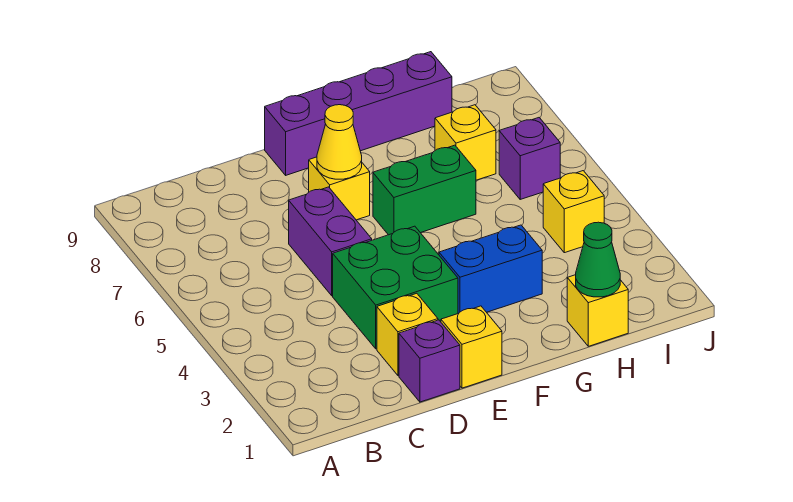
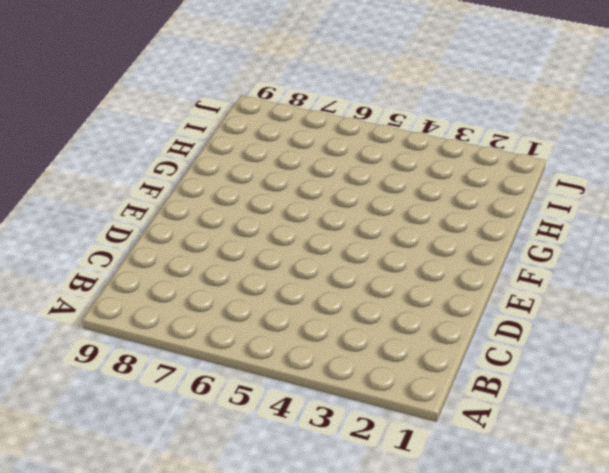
none -> purple 1x1 brick [399,320,460,402]
none -> yellow 1x1 brick [377,293,438,375]
none -> green 2x2 brick [333,226,458,349]

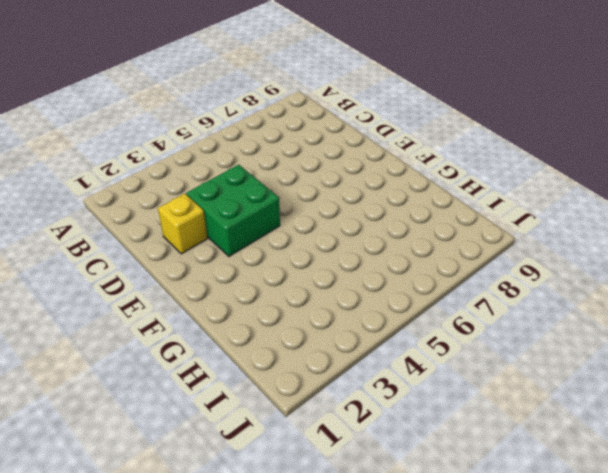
none -> purple 1x1 brick [399,320,460,402]
none -> purple 1x2 brick [289,187,372,296]
none -> yellow 1x1 brick [441,306,502,388]

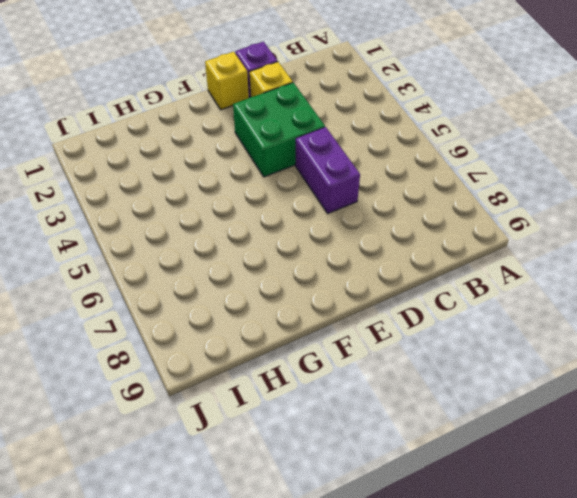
none -> yellow 1x1 brick [309,157,370,220]
none -> purple 1x4 brick [265,52,452,175]
none -> blue 1x2 brick [439,225,542,313]

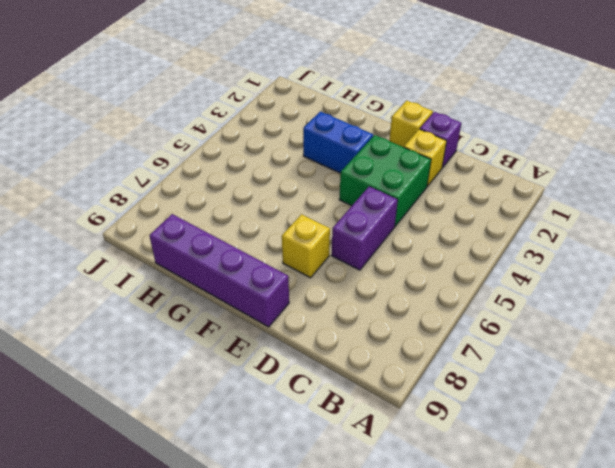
none -> green 1x2 brick [373,145,476,235]
none -> yellow 1x1 brick [567,275,628,346]
none -> yellow 1x1 brick [435,105,496,180]

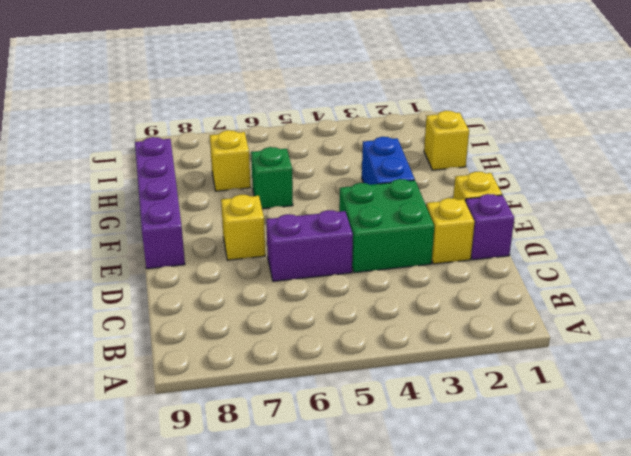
green 1x1 brick [251,147,293,209] -> green 1x2 brick [373,145,476,235]
none -> yellow 1x1 brick [543,171,604,253]
none -> purple 1x1 brick [499,118,560,199]
none -> yellow 1x1 cone [317,105,362,179]

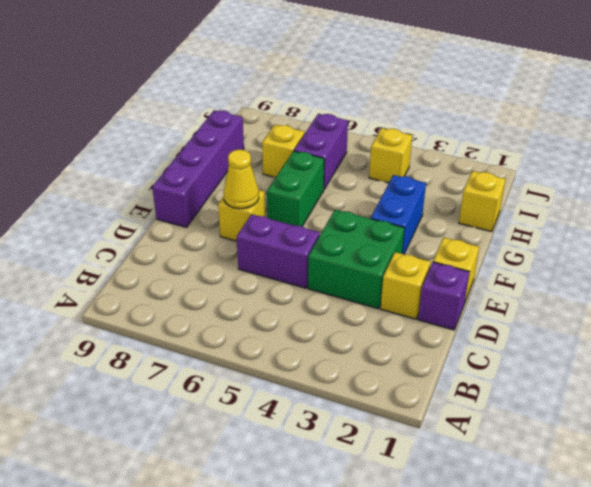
purple 1x2 brick [294,114,348,189] -> purple 1x1 brick [499,118,560,199]
none -> green 1x1 cone [576,222,620,297]

